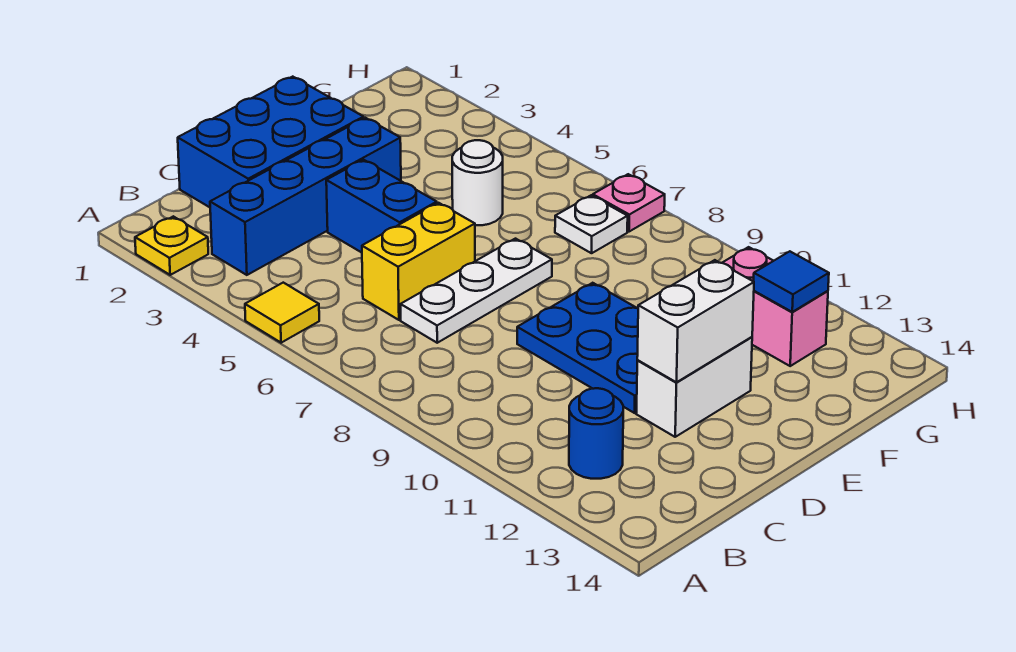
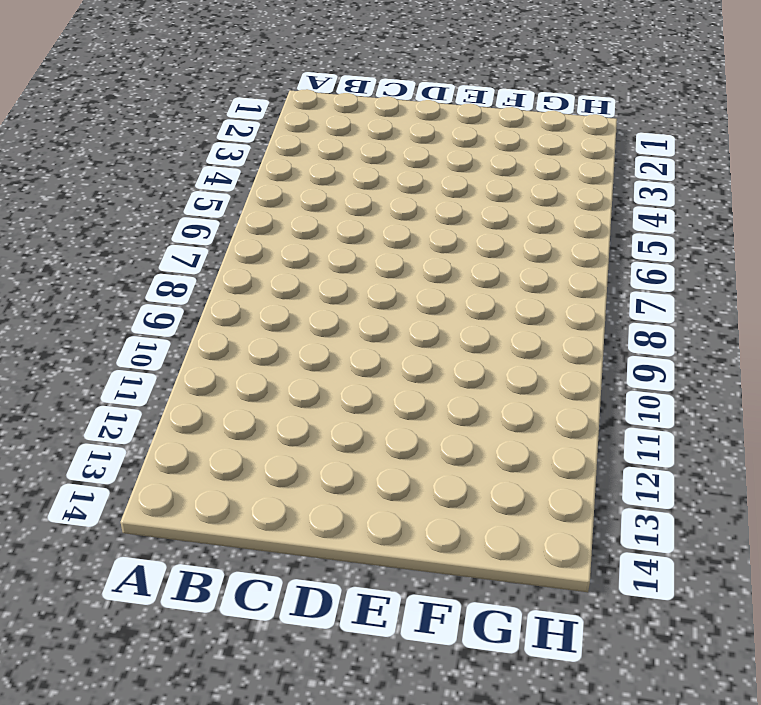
none -> yellow 1x1 plate [135,216,208,275]
none -> yellow 1x1 tile [245,283,319,343]
none -> blue 1x4 brick [210,118,401,275]

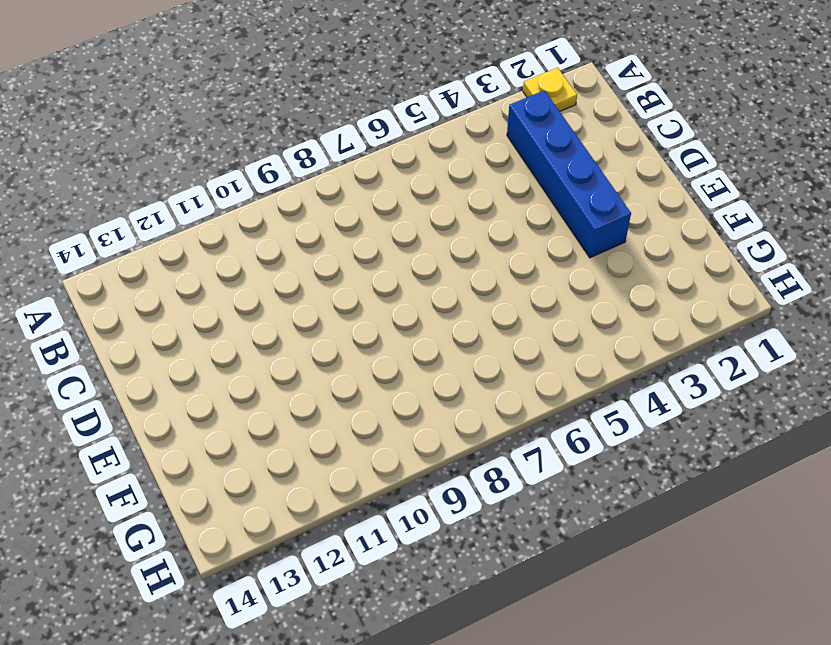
none -> yellow 1x1 tile [245,283,319,343]
none -> blue 1x1 round brick [569,388,623,479]
none -> blue 2x3 brick [178,77,364,207]

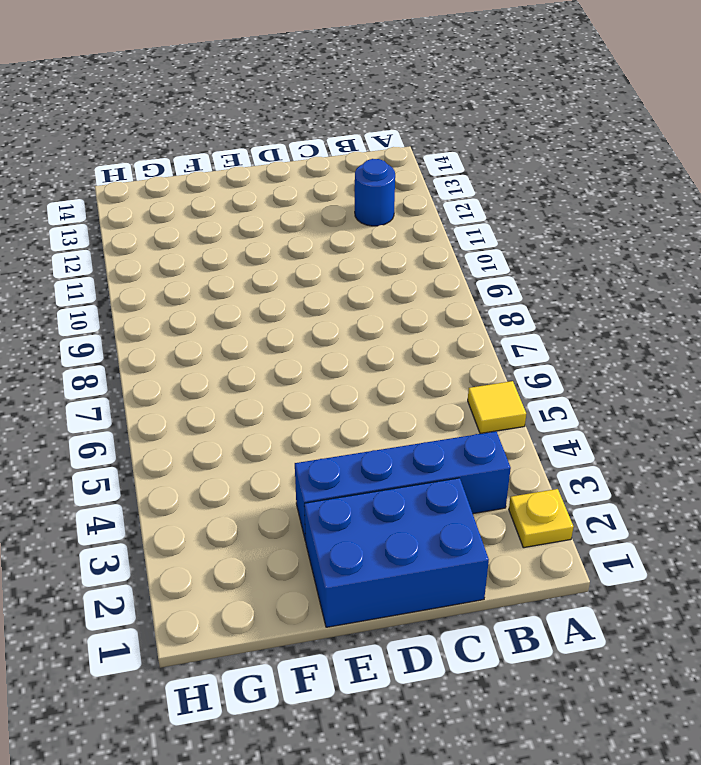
none -> yellow 1x2 brick [362,203,475,320]
none -> white 1x3 plate [401,239,552,343]
none -> blue 1x2 brick [326,160,437,253]

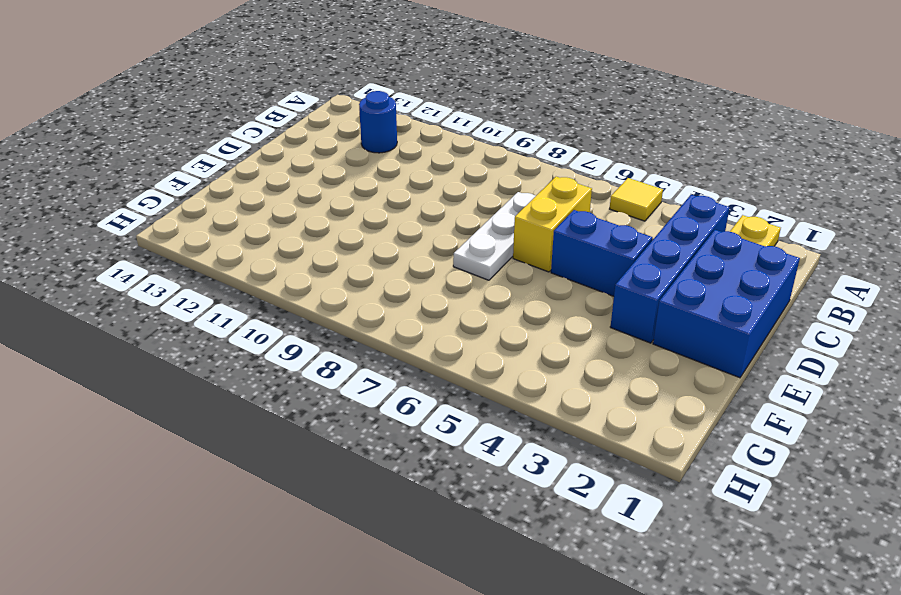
none -> blue 2x3 plate [517,283,638,413]
none -> white 1x2 brick [636,337,752,437]
none -> white 1x1 round brick [452,140,503,225]

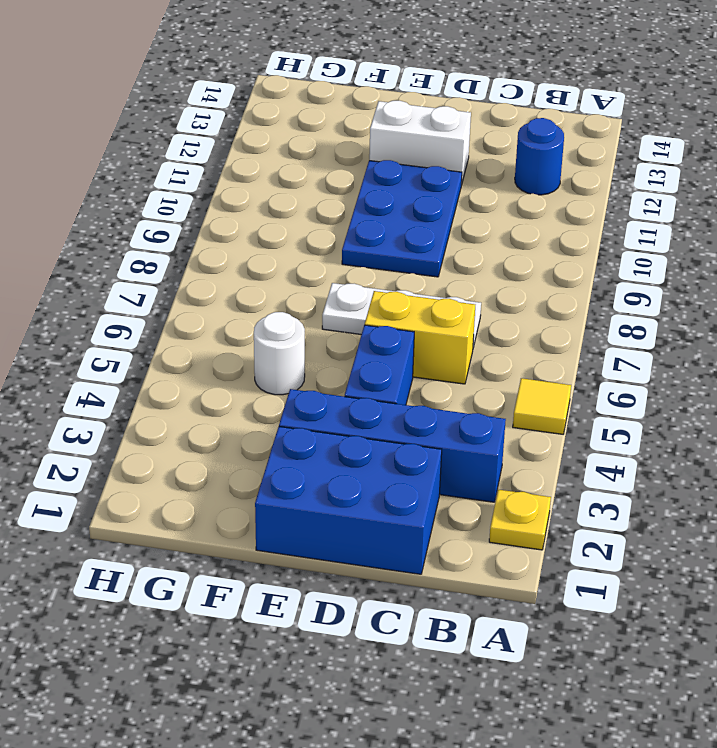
none -> white 1x1 plate [555,196,628,253]
none -> pink 1x2 brick [722,247,828,366]
none -> pink 1x1 plate [593,174,665,232]

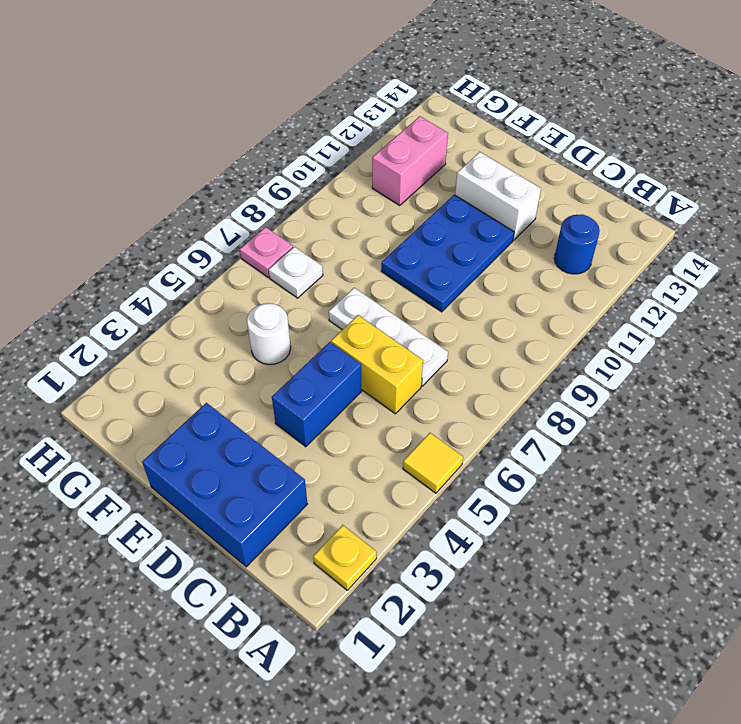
none -> blue 1x4 brick [210,118,401,275]
none -> white 1x2 brick [637,260,754,382]
none -> blue 1x1 tile [754,251,829,312]

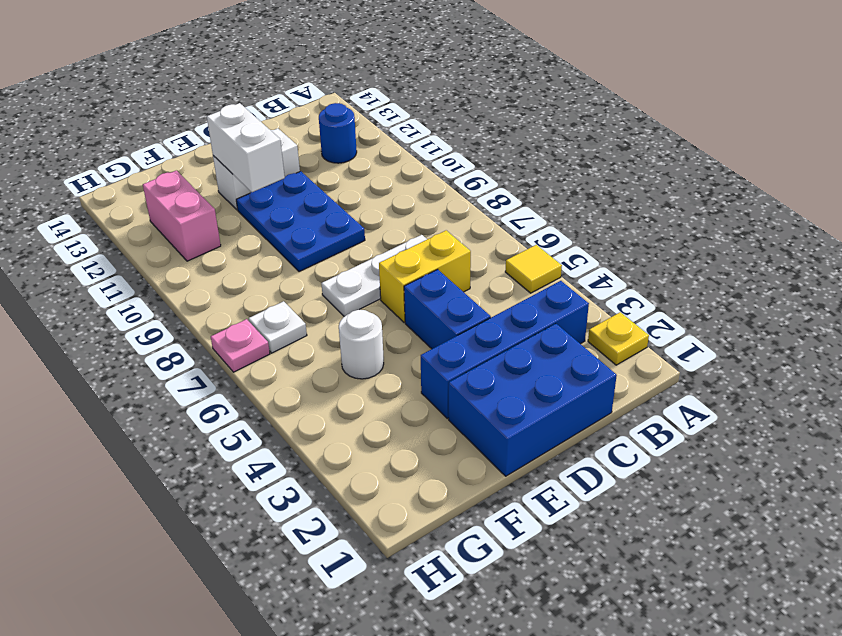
white 1x2 brick [207,103,285,192] -> white 1x2 brick turned to [637,260,754,382]
none -> blue 1x1 tile [754,251,829,312]

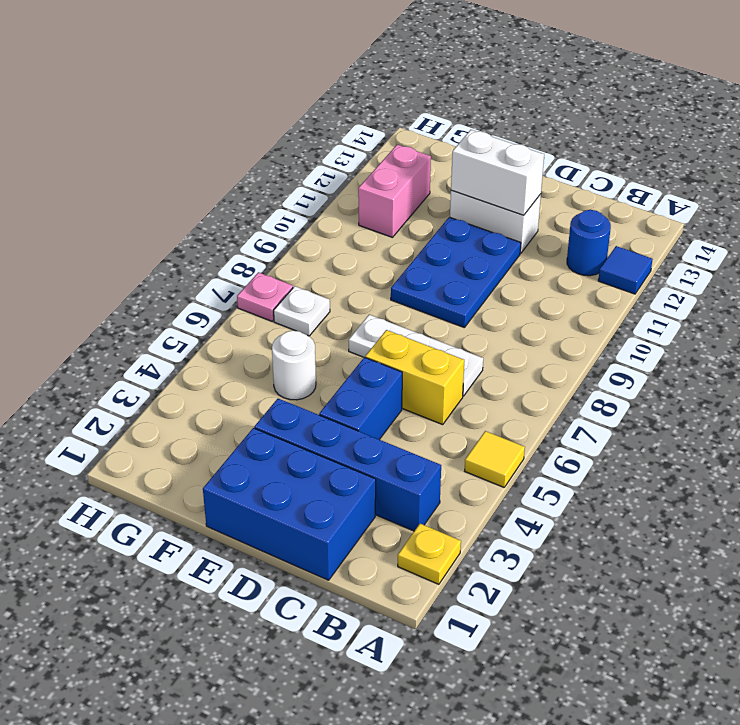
blue 1x1 tile [598,246,653,294] -> blue 1x1 tile moved to [754,251,829,312]

